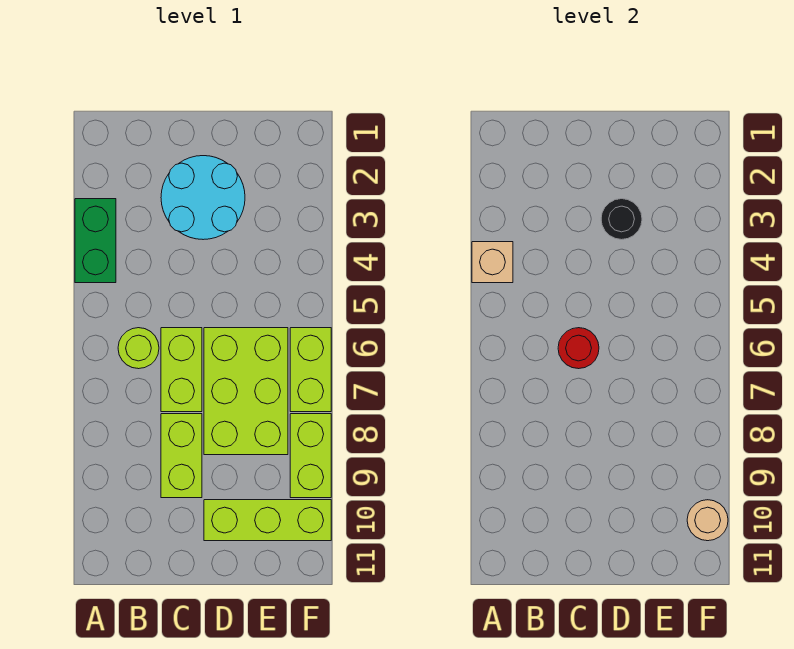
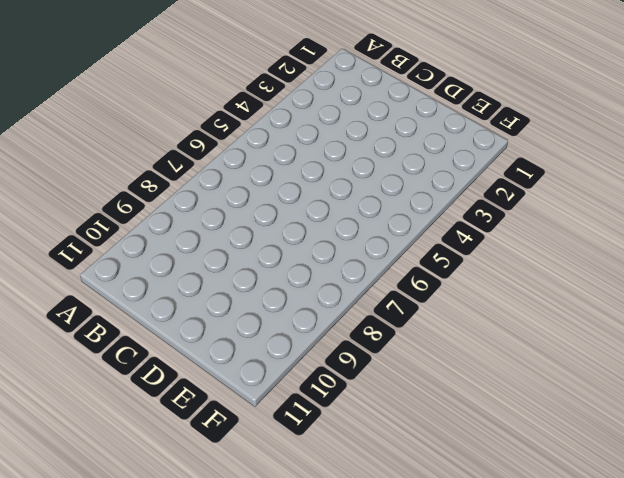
none -> green 1x2 brick [75,199,116,283]
none -> lime 1x1 round brick [118,328,159,369]
none -> cyan 2x2 round brick [161,156,245,240]

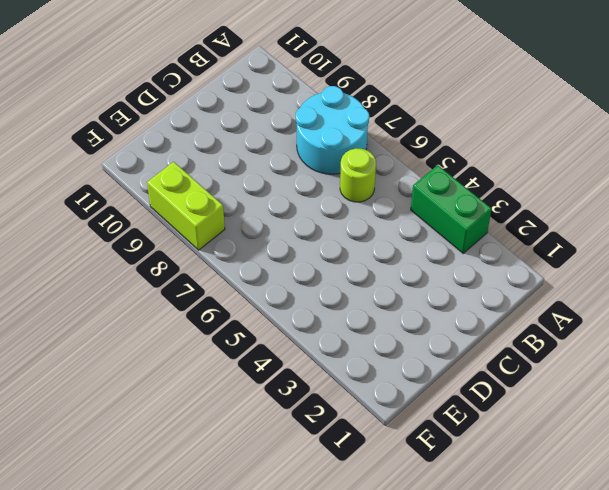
cyan 2x2 round brick [296,86,369,174] -> cyan 2x2 round brick moved to [161,156,245,240]
none -> lime 1x2 brick [161,328,202,412]
none -> lime 1x2 brick [161,414,202,498]
none -> lime 2x3 brick [204,328,288,455]

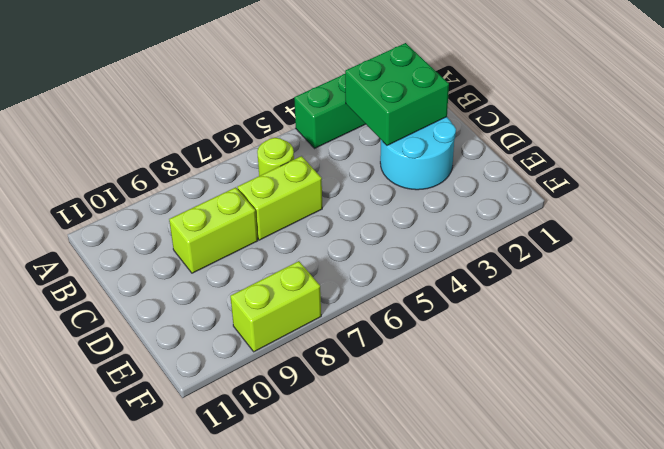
green 2x2 brick [345,43,449,145] -> none
none -> lime 2x3 brick [204,328,288,455]
none -> lime 1x3 brick [204,500,331,541]
none -> lime 1x2 brick [290,328,331,412]

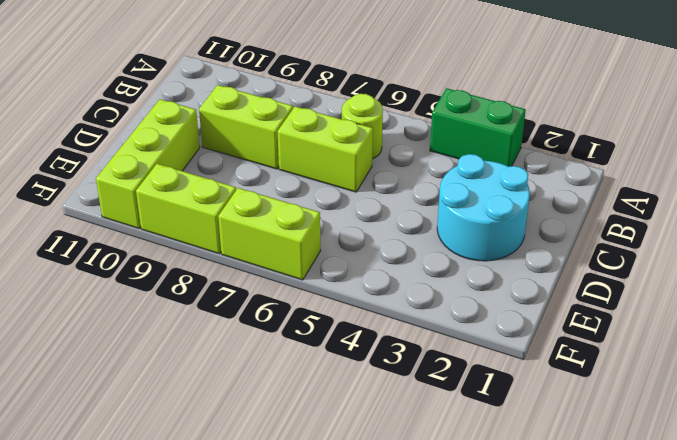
none -> lime 2x3 brick [204,328,288,455]
none -> tan 1x1 brick [472,242,513,283]
none -> red 1x1 round brick [558,328,599,369]

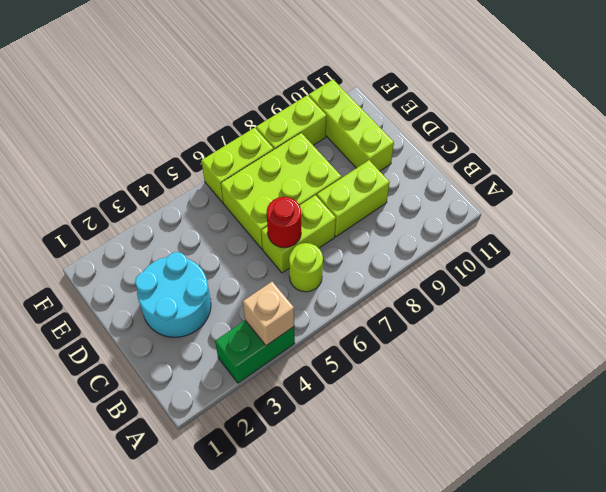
none -> black 1x1 round brick [601,199,642,240]
none -> tan 1x1 round brick [687,500,728,541]

